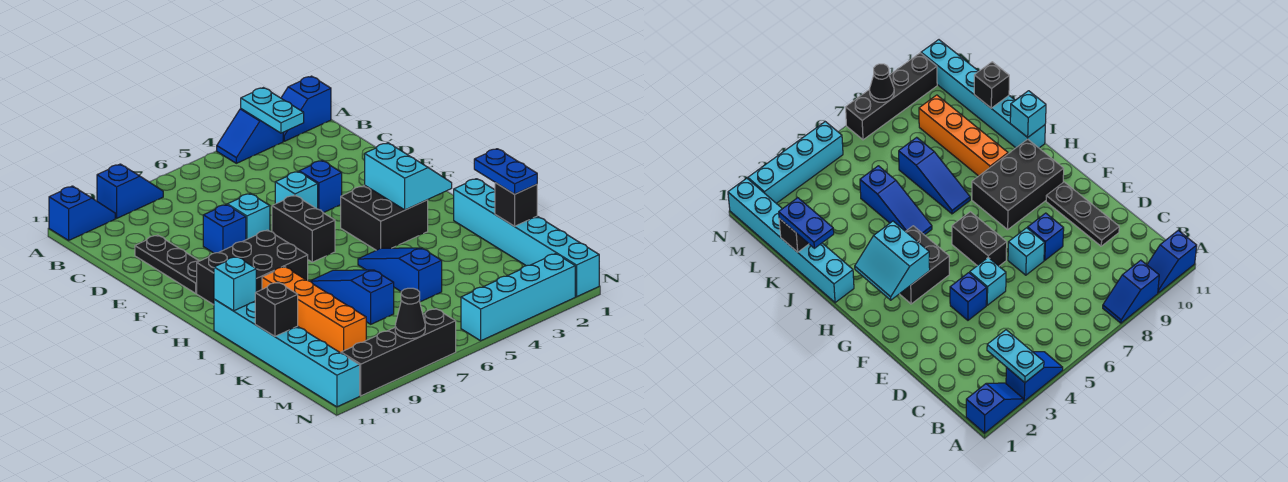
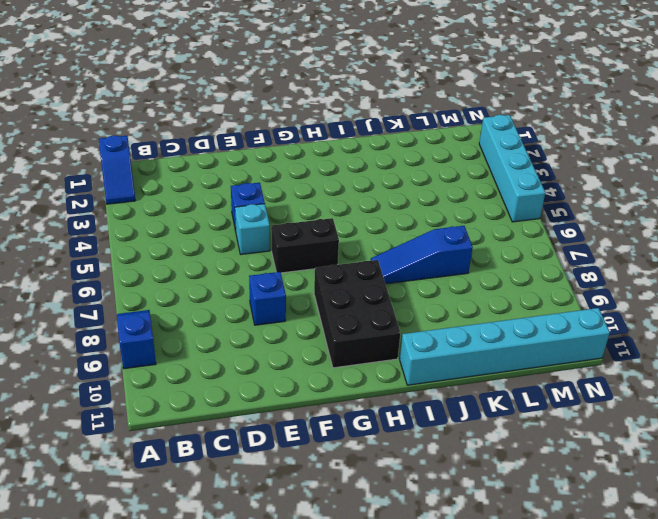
none -> blue 1x2 slope [217,109,283,163]
none -> blue 1x2 slope [49,186,115,240]
none -> black 1x3 plate [135,235,199,293]

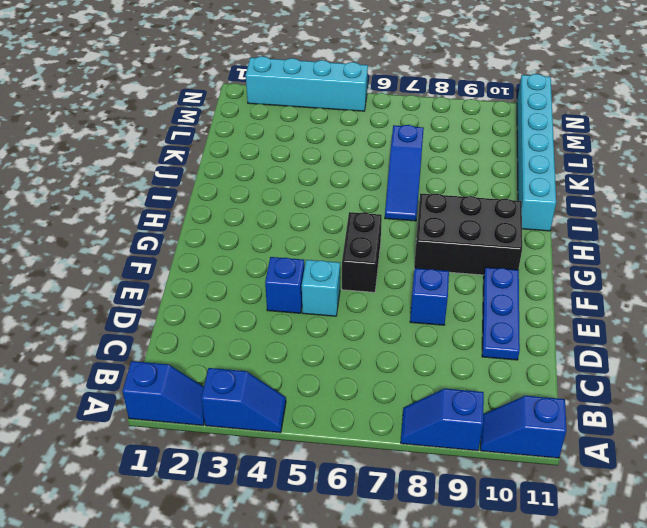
blue 1x3 plate [482,267,520,360] -> black 1x3 plate [135,235,199,293]
none -> cyan 1x1 brick [227,194,270,240]
none -> black 2x2 brick [341,185,428,250]
none -> cyan 1x6 brick [454,179,599,297]

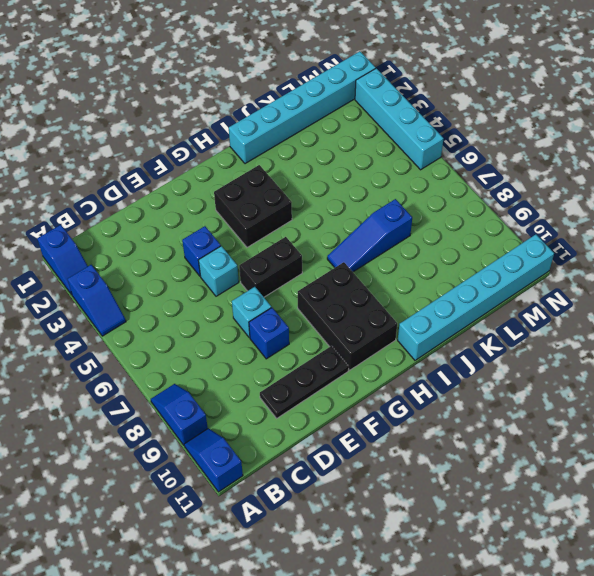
none -> blue 1x3 slope [358,248,442,302]
none -> orange 1x4 brick [262,267,366,353]
none -> black 1x4 brick [341,309,456,396]

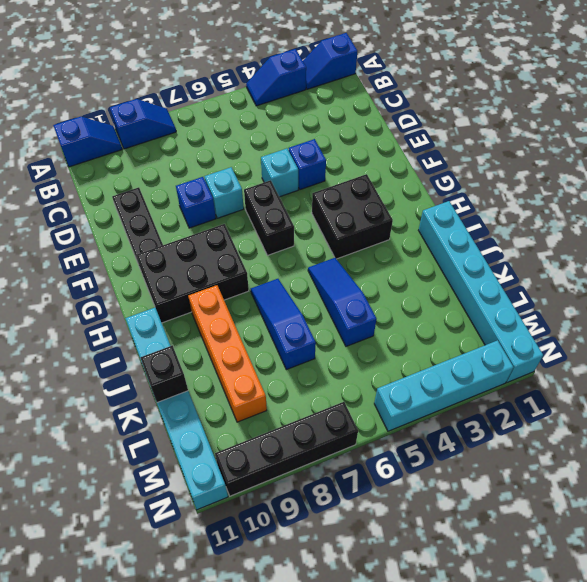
none -> cyan 1x2 plate [241,88,304,133]
none -> cyan 2x2 slope [365,143,452,210]
none -> cyan 1x1 brick [214,257,256,311]

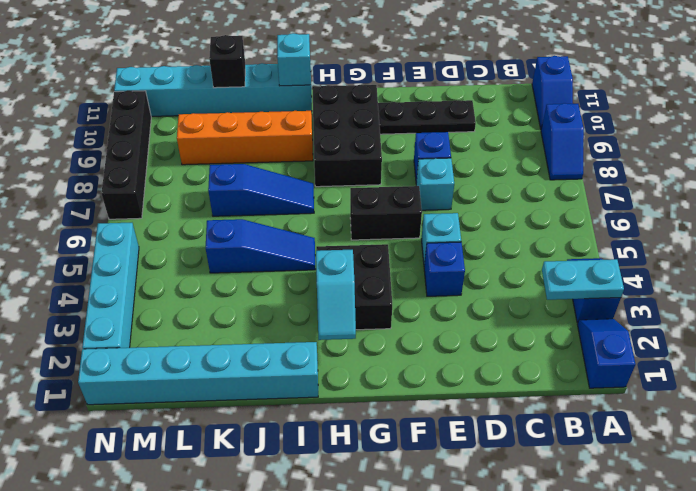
cyan 1x2 slope [316,250,356,340] -> cyan 2x2 slope [365,143,452,210]
none -> black 1x1 brick [495,183,537,226]
none -> black 1x1 cone [395,288,425,339]
none -> blue 1x2 plate [474,149,537,194]

